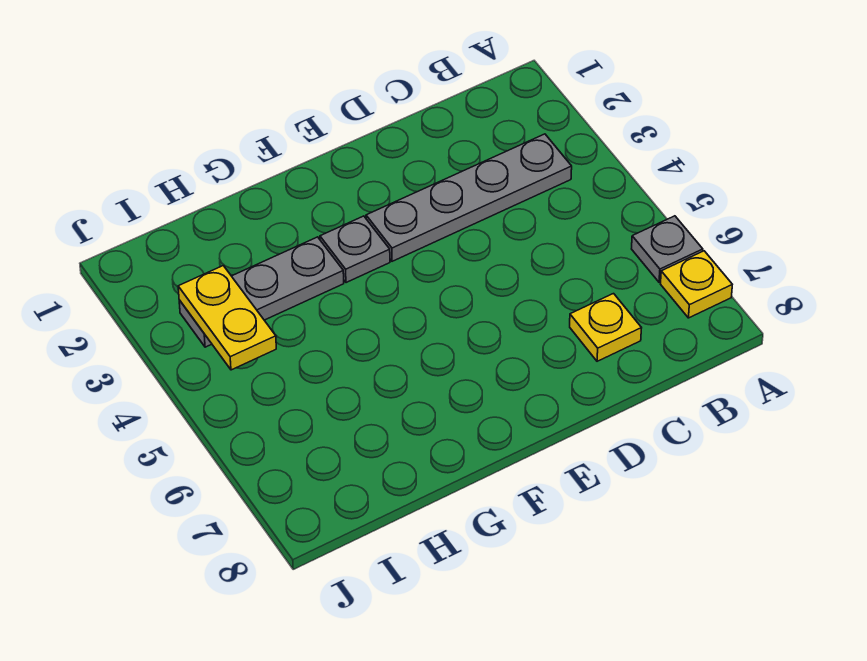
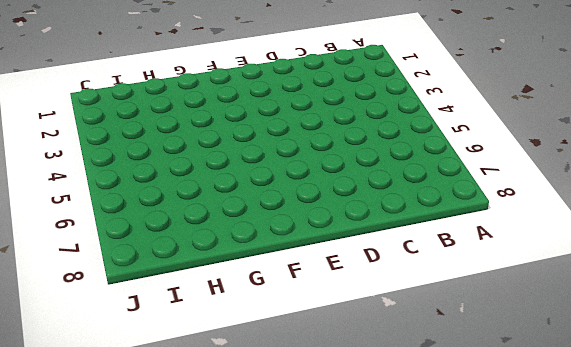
none -> grey 1x1 plate [632,216,703,282]
none -> yellow 1x1 plate [661,251,732,318]

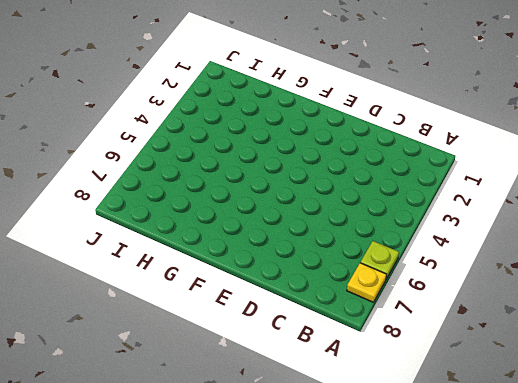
lime 1x1 plate [360,241,399,279] -> grey 1x1 plate [632,216,703,282]
none -> grey 1x4 plate [366,134,572,261]
none -> yellow 1x1 plate [570,294,641,361]

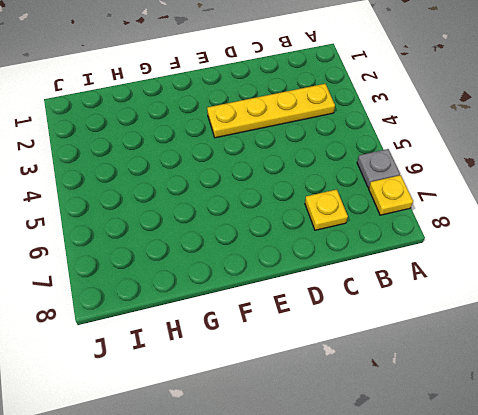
yellow 1x4 plate [207,84,335,138] -> grey 1x4 plate [366,134,572,261]
none -> grey 1x1 plate [320,216,390,283]
none -> grey 1x3 plate [179,237,344,347]

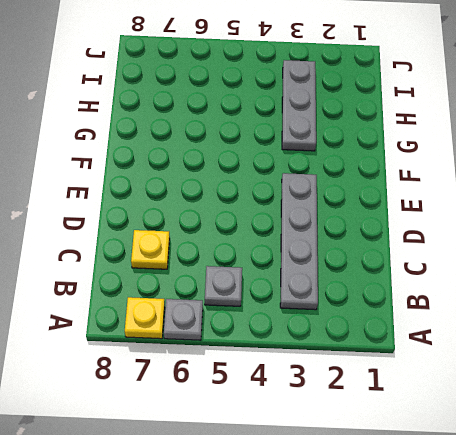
grey 1x1 plate [205,266,242,306] -> grey 1x1 plate moved to [320,216,390,283]
none -> yellow 1x2 plate [178,266,276,370]

